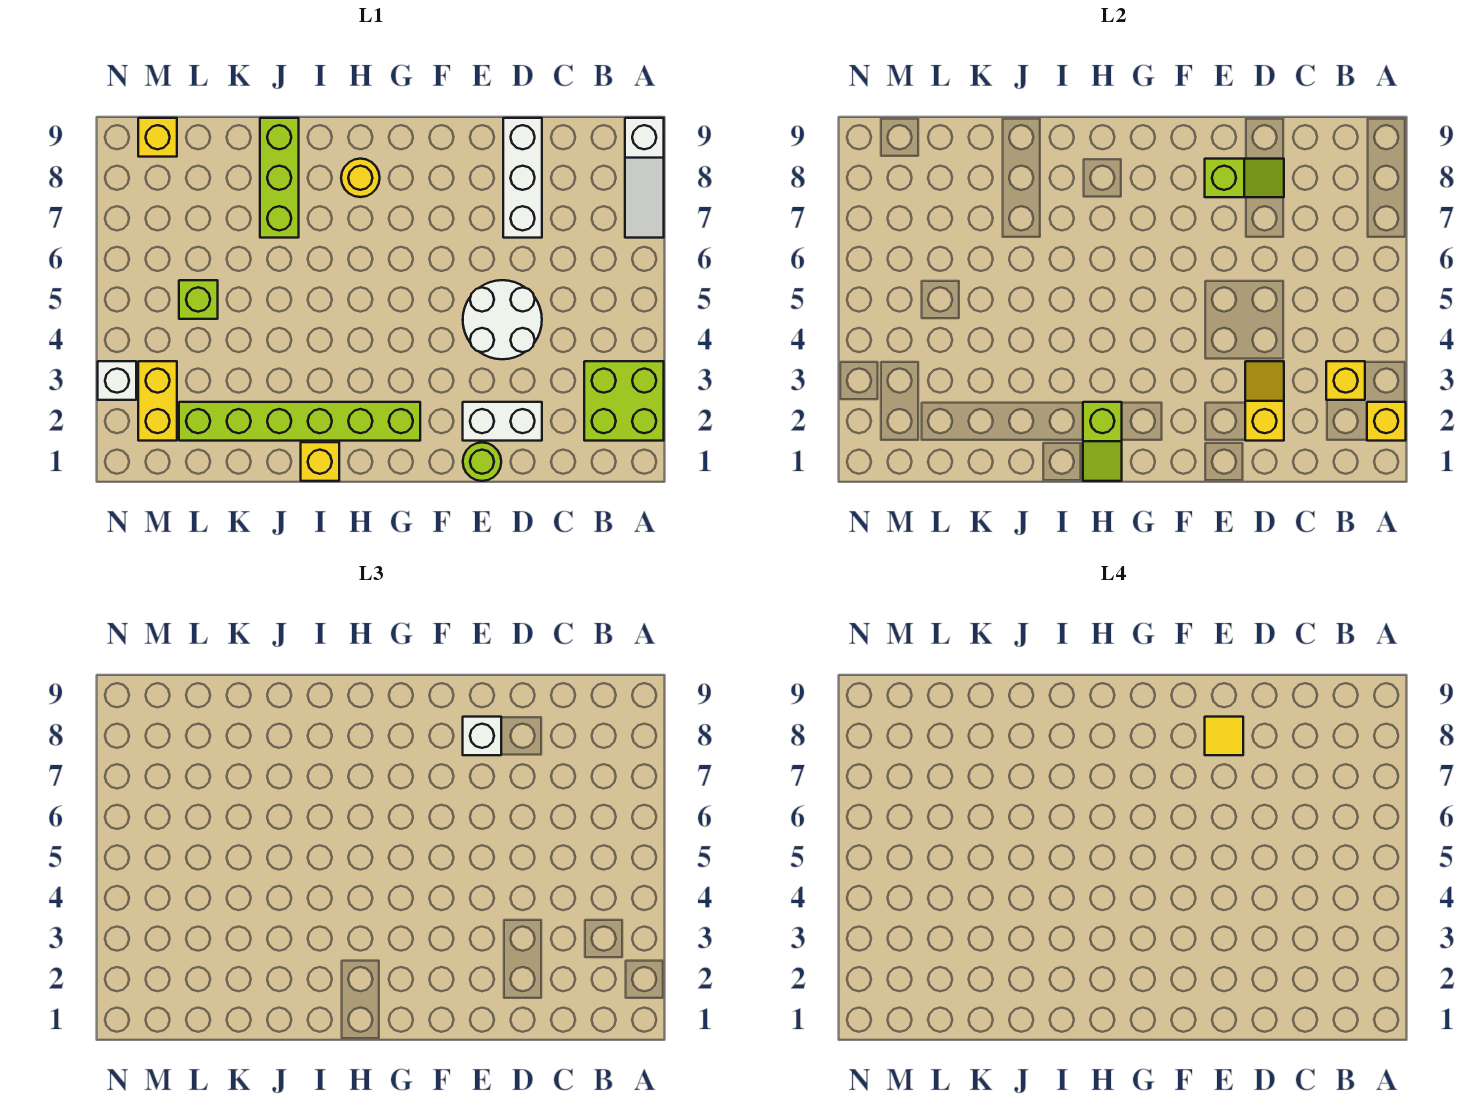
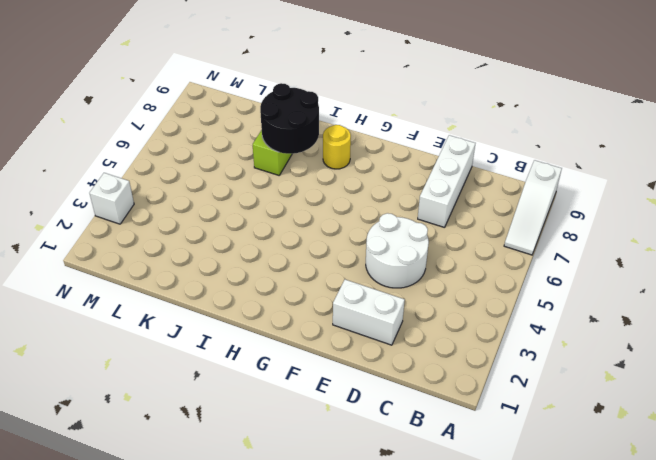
black 2x2 round brick [260,83,319,154] -> none
none -> lime 2x2 brick [584,361,664,441]
none -> lime 1x1 round brick [463,443,501,481]
none -> lime 1x6 brick [179,402,420,441]

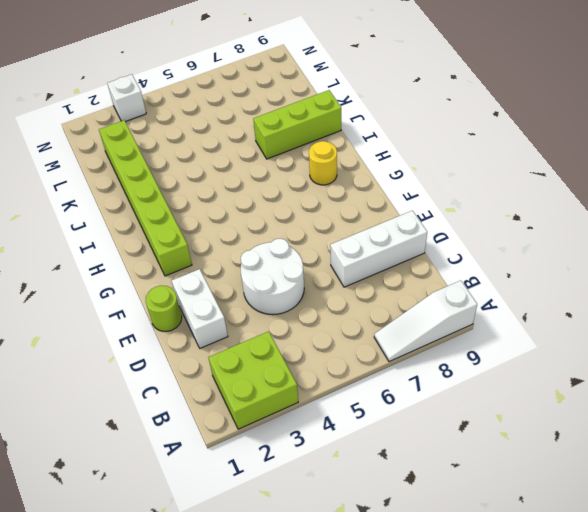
none -> yellow 1x1 brick [301,442,339,481]
none -> lime 1x1 brick [179,280,218,319]
none -> yellow 1x2 brick [138,361,177,441]

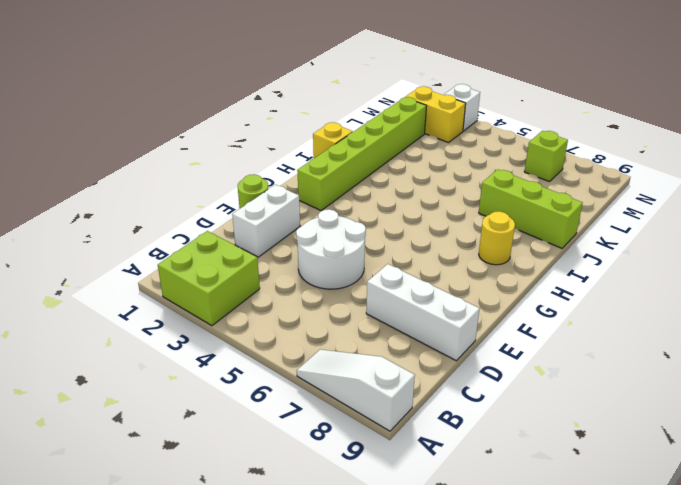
lime 1x1 brick [524,131,568,182] -> lime 1x1 brick moved to [179,280,218,319]
none -> yellow 1x1 brick [138,118,177,157]
none -> yellow 1x1 brick [1367,402,1406,441]
none -> yellow 1x1 brick [1326,361,1365,400]

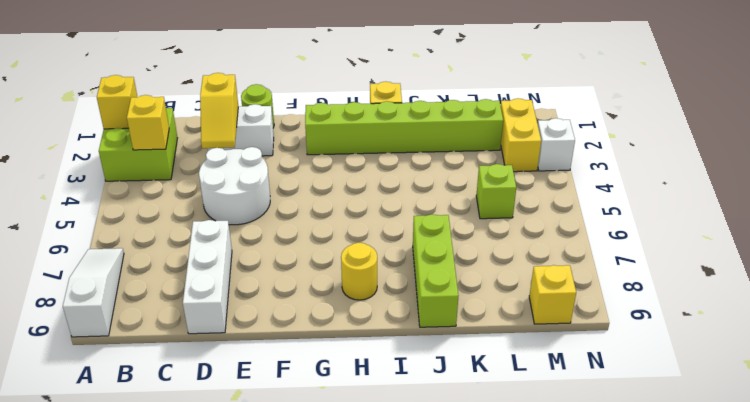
none -> lime 1x2 slope [1205,159,1284,197]
none -> lime 1x2 slope [1083,402,1122,481]
none -> white 1x1 brick [463,717,501,755]

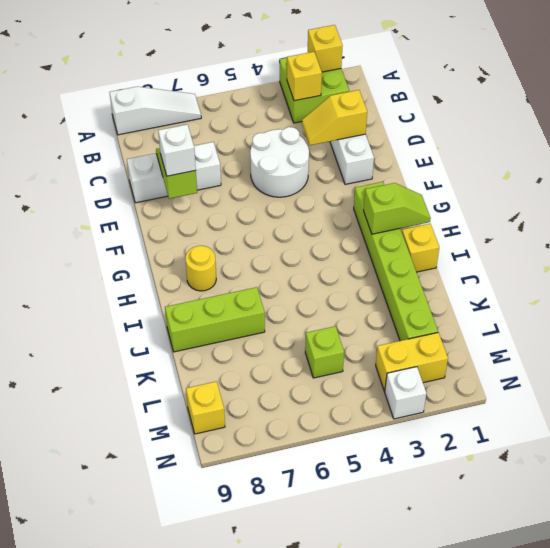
none -> lime 1x1 round brick [463,443,501,481]
none -> yellow 1x1 tile [1205,717,1243,755]

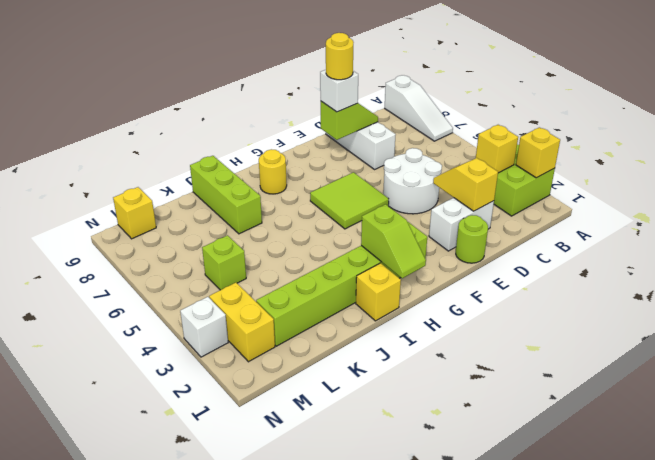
yellow 1x1 round brick [326,33,353,80] -> yellow 1x1 tile [1205,717,1243,755]
lime 2x2 tile [310,172,389,229] -> none

